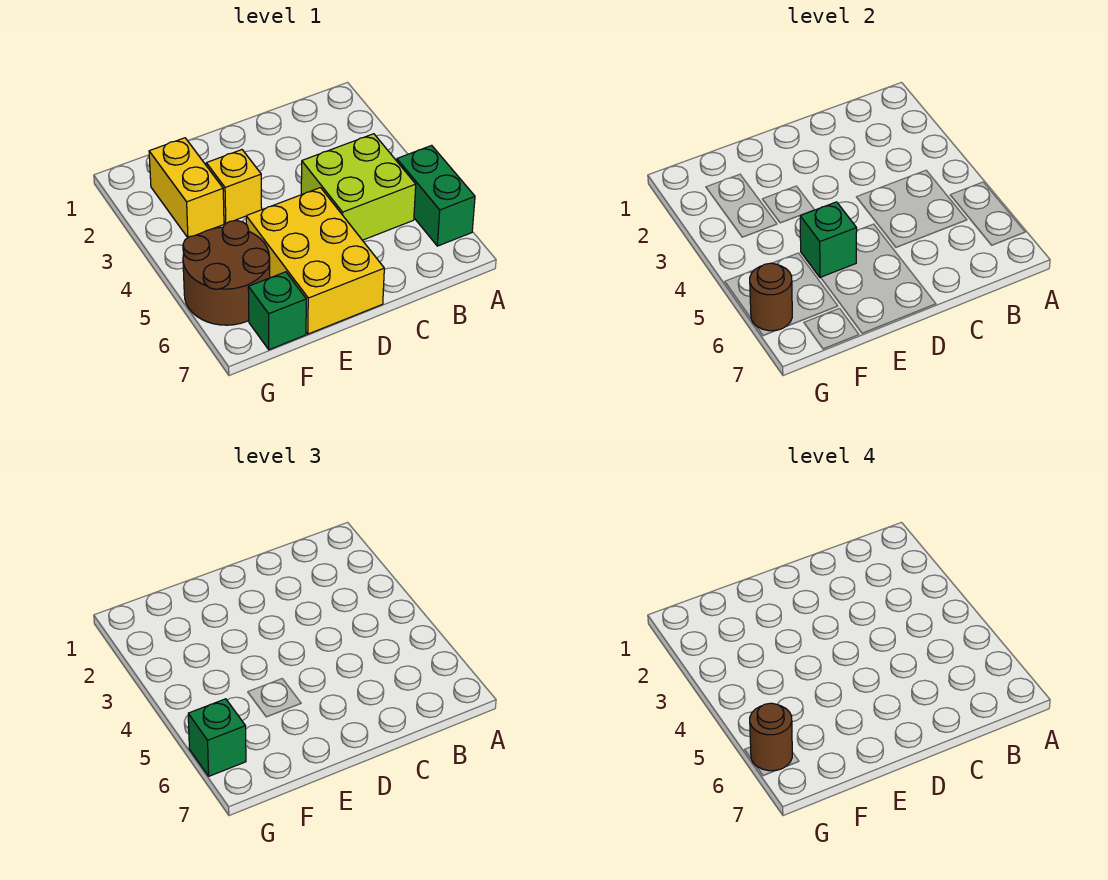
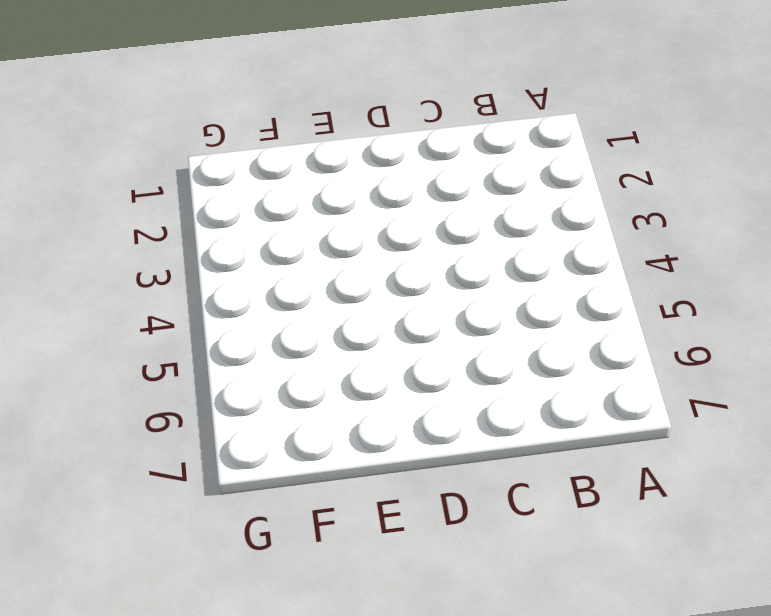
none -> green 1x2 brick [397,145,475,246]
none -> lime 2x2 brick [301,134,416,240]

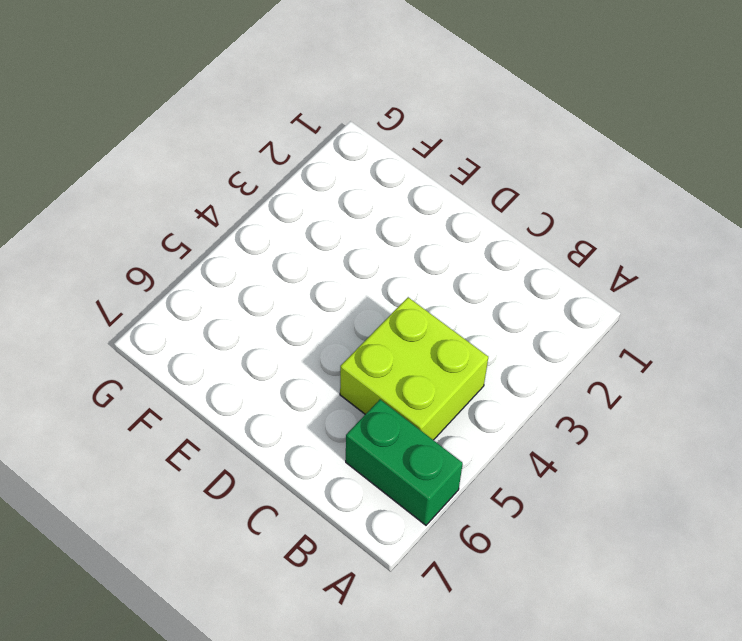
green 1x2 brick [346,400,463,525] -> green 1x2 brick turned to [397,145,475,246]
none -> yellow 2x3 brick [246,188,384,334]
none -> yellow 1x1 brick [206,150,262,223]

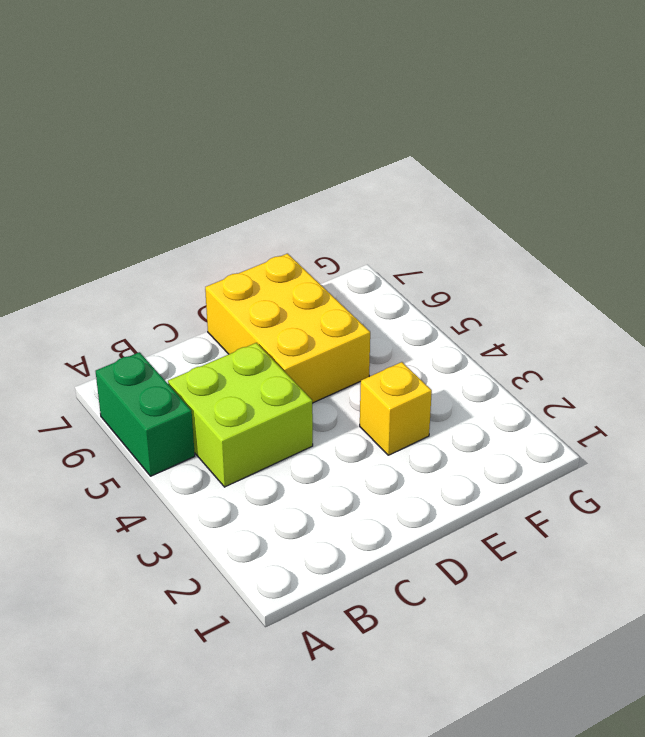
none -> yellow 1x2 brick [149,138,224,238]
none -> brown 2x2 round brick [183,221,270,325]

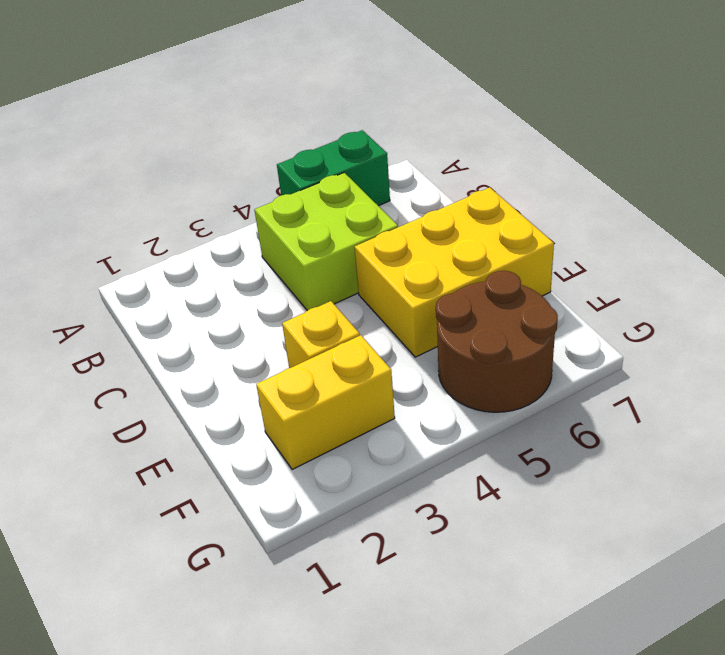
none -> green 1x1 brick [248,272,306,350]
none -> green 1x1 brick [800,202,857,278]

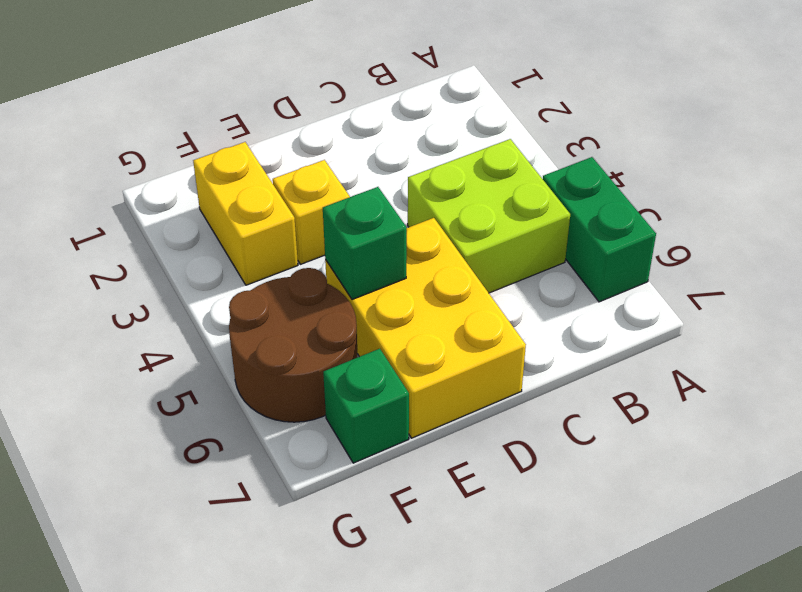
none -> brown 1x1 round brick [750,263,792,331]
none -> green 1x1 brick [188,699,246,776]

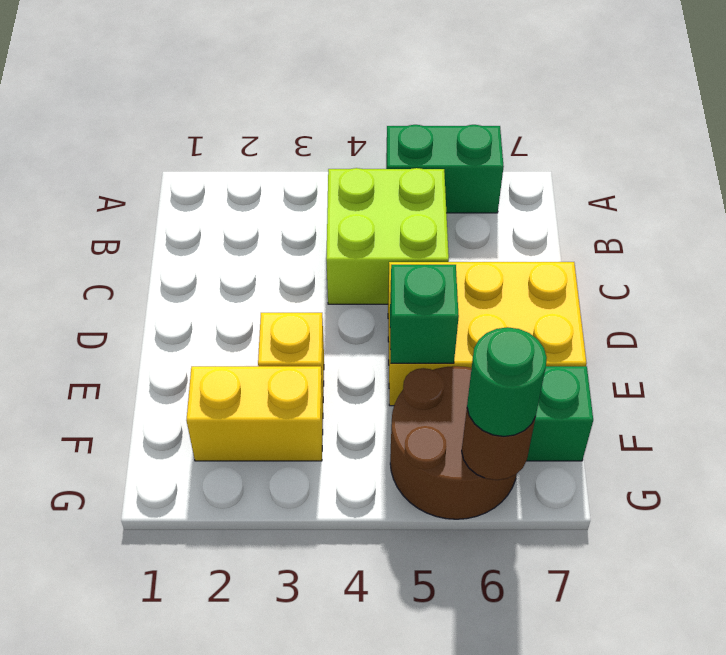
green 1x1 round brick [467,327,547,436] -> green 1x1 brick [188,699,246,776]
none -> brown 1x1 round brick [750,703,792,771]

